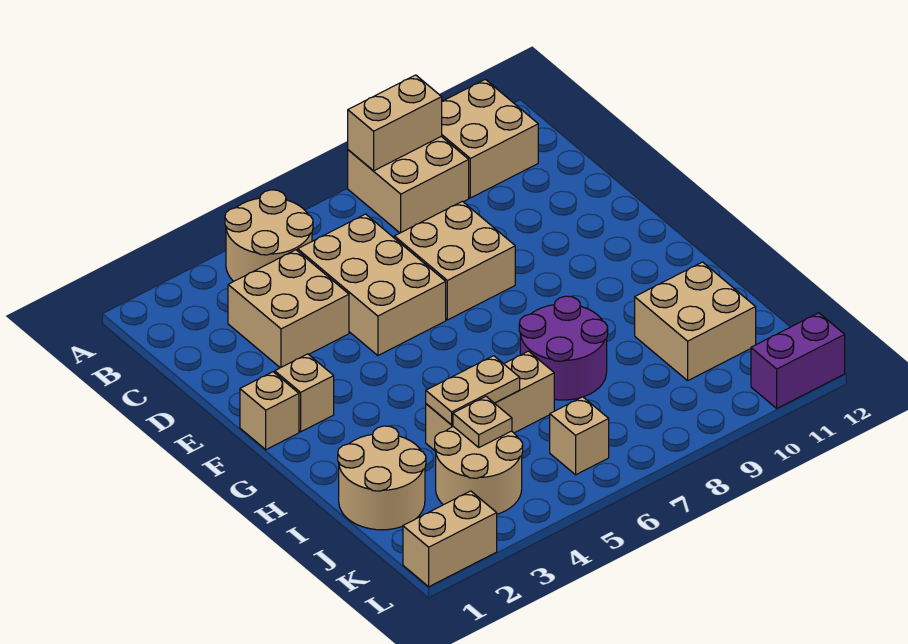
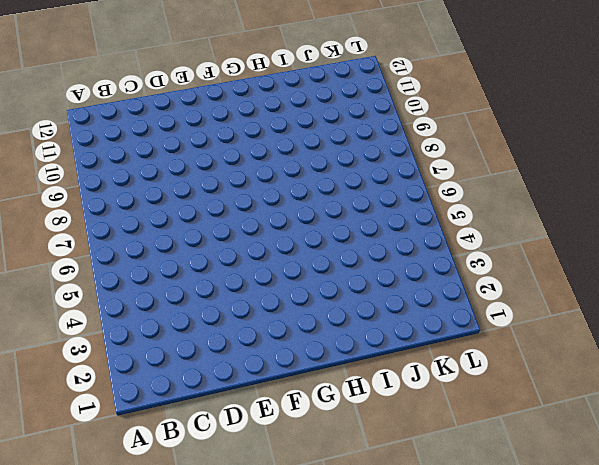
none -> tan 2x2 round brick [225,190,313,281]
none -> tan 2x2 brick [348,136,469,233]
none -> tan 2x2 brick [442,79,538,198]

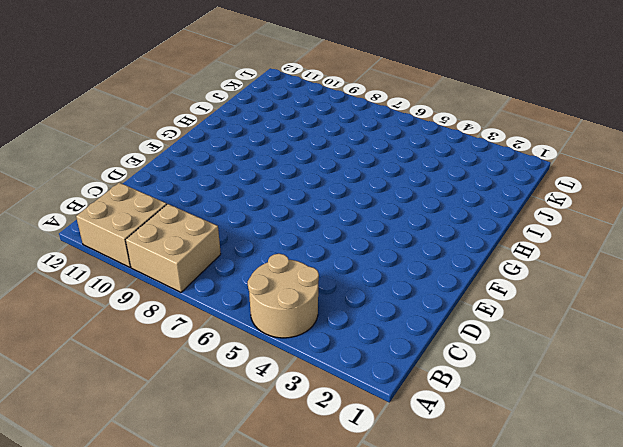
none -> tan 2x2 brick [228,250,349,368]
none -> tan 2x3 brick [298,214,446,356]
none -> tan 2x2 brick [394,201,515,320]

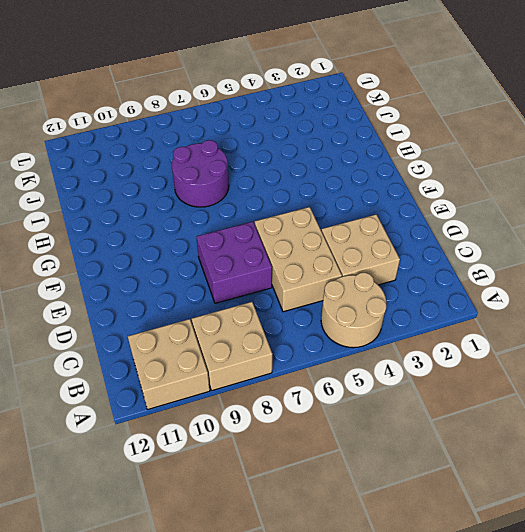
purple 2x2 brick [196,222,272,303] -> tan 2x2 brick [394,201,515,320]
none -> tan 1x1 brick [240,372,299,450]
none -> tan 1x1 brick [275,354,334,432]
none -> tan 2x2 round brick [338,426,426,530]

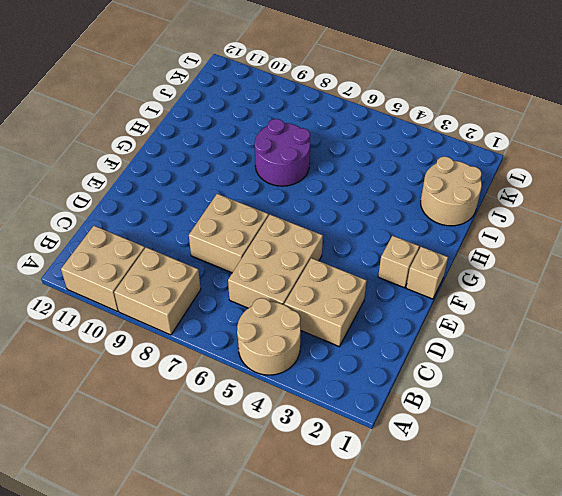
none -> tan 1x3 brick [426,351,554,451]
none -> tan 2x2 brick [635,262,756,381]
none -> tan 2x2 round brick [435,427,523,514]

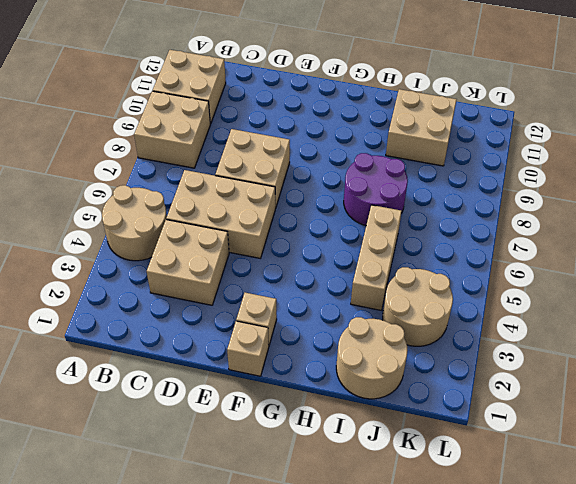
none -> tan 1x1 brick [550,397,609,475]
none -> tan 1x2 brick [403,491,497,587]
none -> purple 1x2 brick [751,313,845,408]

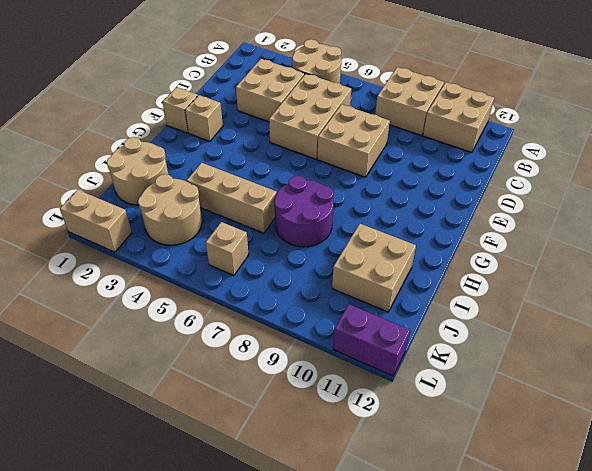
none -> tan 1x2 brick [348,75,442,171]
none -> tan 1x2 plate [426,356,520,425]
none -> tan 1x1 plate [453,397,512,447]

